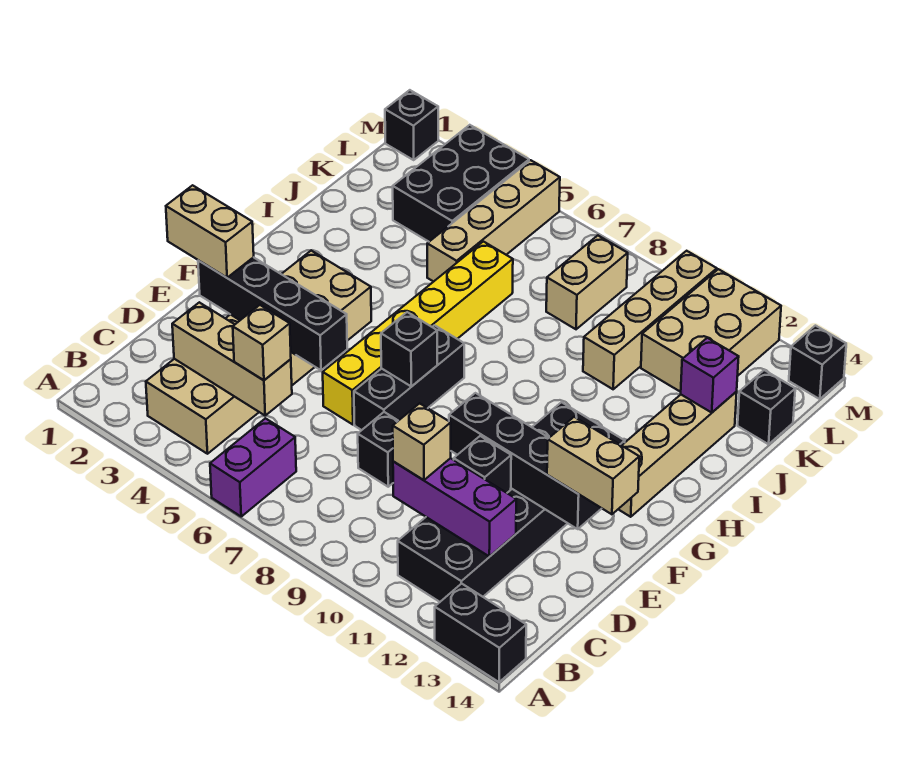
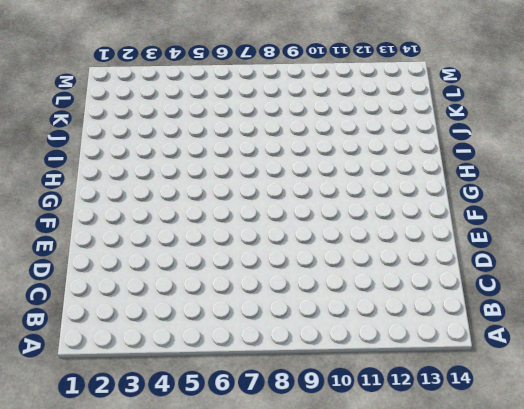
none -> purple 1x2 brick [210,418,296,516]
none -> black 1x2 brick [435,584,526,682]
none -> tan 2x6 brick [146,251,371,454]

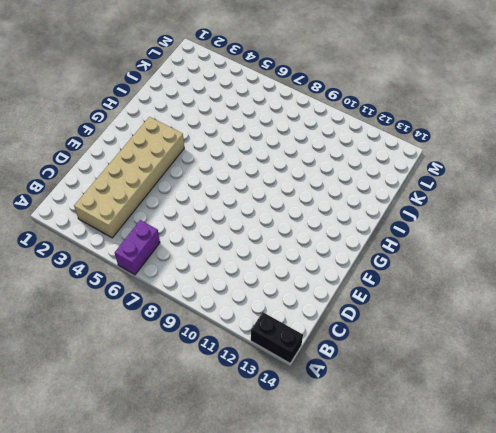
none -> black 2x6 brick [398,402,625,602]
none -> black 1x1 brick [358,412,398,487]
none -> yellow 1x6 brick [323,241,513,425]

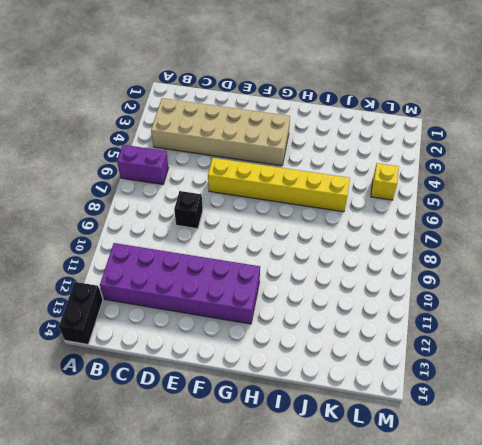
purple 2x6 brick [100,243,260,324] -> black 2x6 brick [398,402,625,602]
yellow 1x1 brick [371,163,399,200] -> tan 1x4 brick [427,160,560,282]
none -> black 1x3 brick [354,325,464,430]
none -> tan 1x4 brick [618,392,737,517]
none -> tan 1x4 brick [583,251,717,389]

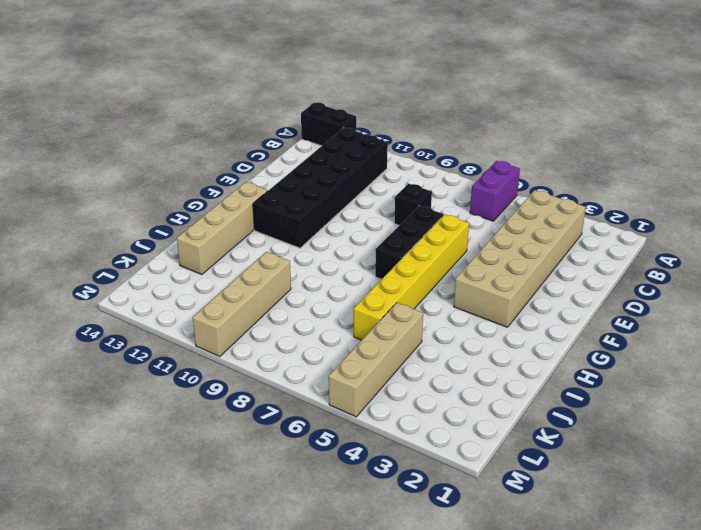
none -> black 2x3 brick [393,125,529,242]
none -> tan 1x2 brick [546,236,628,329]
none -> tan 2x3 brick [641,269,781,392]

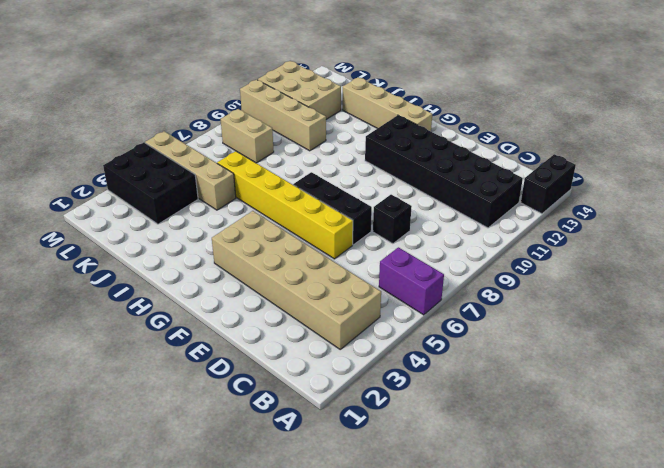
none -> black 1x1 brick [738,370,795,444]
none -> black 1x1 brick [385,90,438,160]
none -> black 1x1 brick [789,326,846,399]

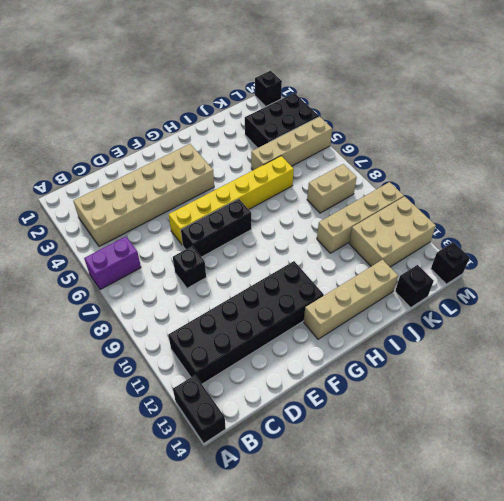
none -> tan 1x3 brick [172,302,292,415]
none -> purple 1x3 brick [393,458,516,557]
none -> black 1x1 brick [454,436,511,493]

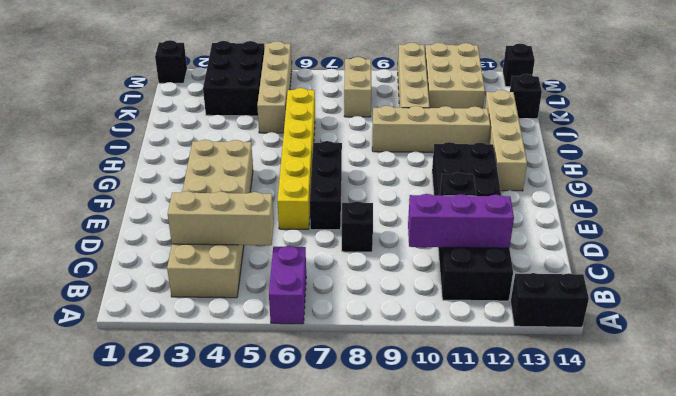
tan 1x4 brick [372,106,490,152] -> none
none -> black 1x4 brick [198,257,347,370]
none -> black 1x4 brick [449,393,602,529]
none -> black 1x1 brick [381,312,437,387]

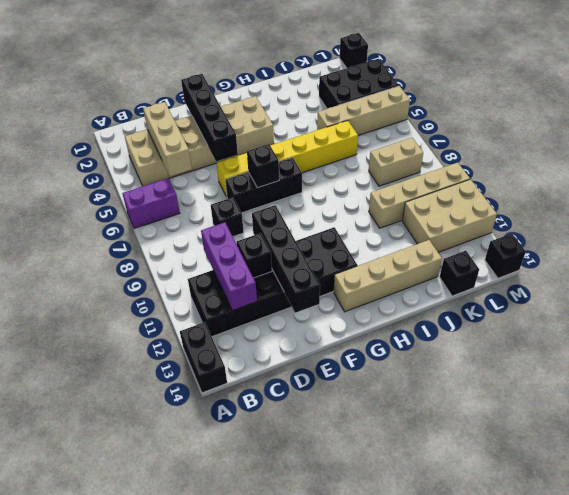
none -> purple 1x1 brick [681,338,739,412]
none -> tan 1x1 brick [233,305,291,380]
none -> tan 1x1 brick [393,403,451,480]

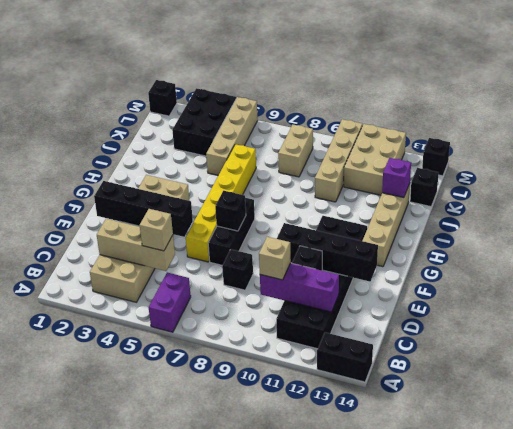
none -> tan 1x2 brick [166,185,254,278]
none -> tan 1x2 brick [547,417,639,514]

